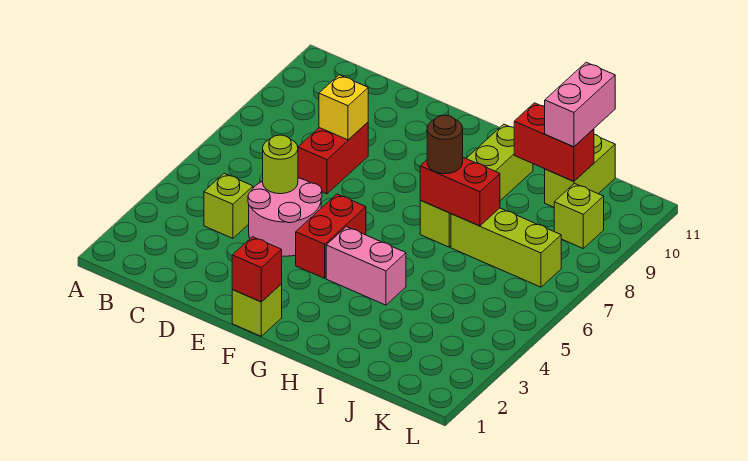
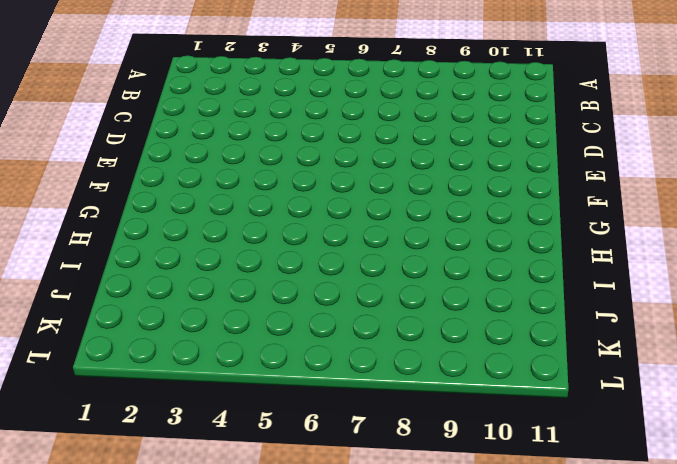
none -> lime 1x1 brick [204,173,253,238]
none -> pink 2x2 round brick [248,178,322,256]
none -> red 1x2 brick [298,122,368,194]

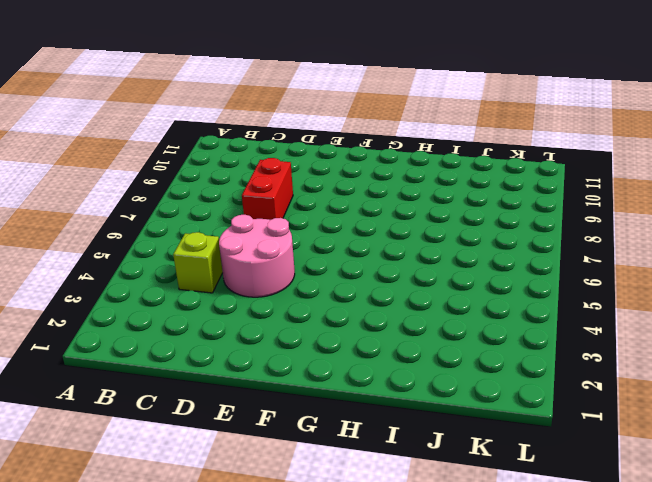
none -> lime 1x1 brick [232,284,282,336]
none -> red 1x2 brick [296,194,366,278]
none -> pink 1x2 brick [326,227,406,305]

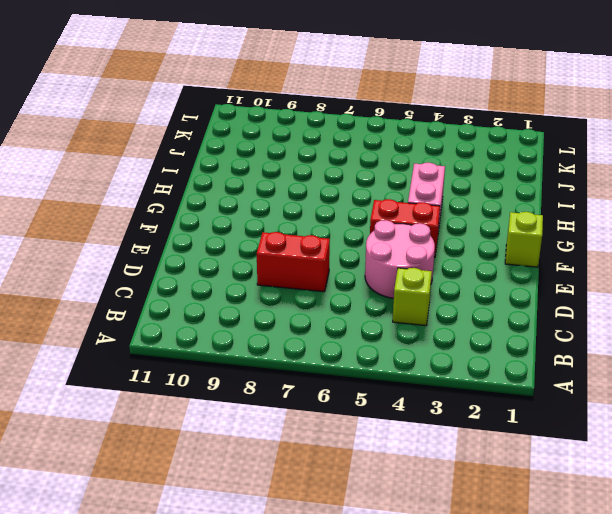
none -> lime 1x4 brick [420,124,533,247]
none -> lime 1x3 brick [451,208,561,287]
none -> lime 1x2 brick [545,135,615,207]

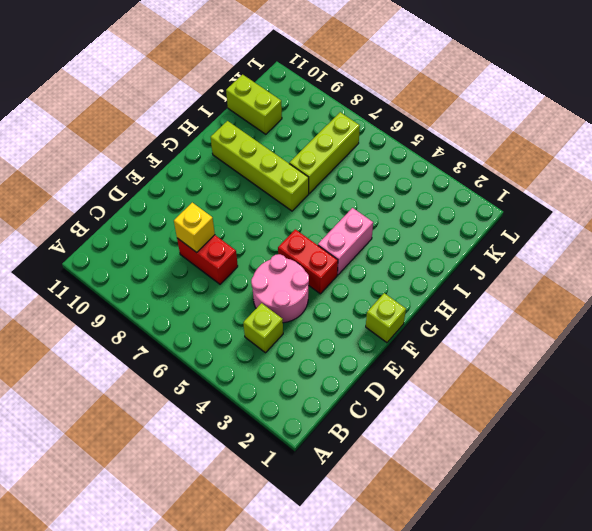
none -> lime 1x1 brick [554,184,604,248]
none -> lime 1x1 round brick [263,135,298,194]
none -> red 1x1 brick [232,237,282,302]

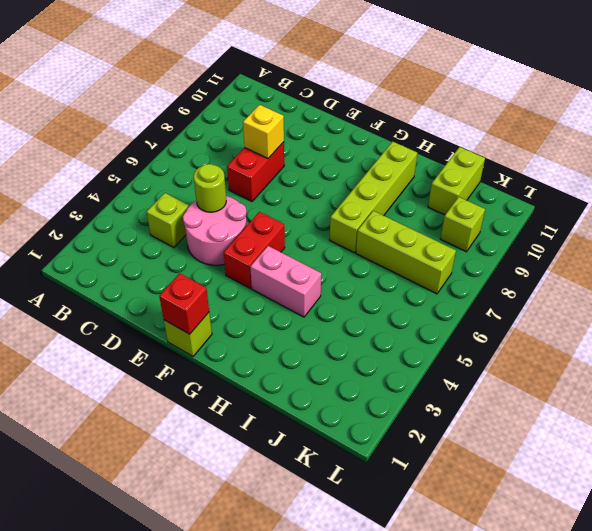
none -> red 1x2 brick [420,158,500,226]
none -> red 1x2 brick [514,103,594,181]
none -> brown 1x1 round brick [427,115,463,174]

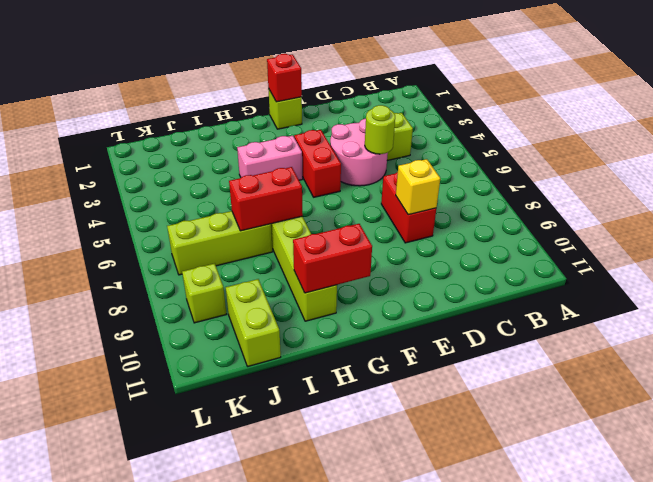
red 1x2 brick [293,224,372,293] -> red 1x2 brick moved to [514,103,594,181]
none -> brown 1x1 round brick [427,115,463,174]
none -> pink 1x2 brick [545,62,615,147]

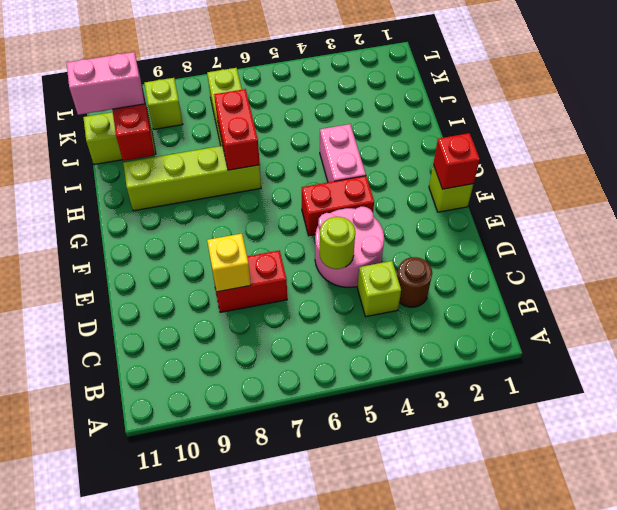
brown 1x1 round brick [397,257,432,307] -> brown 1x1 round brick moved to [427,115,463,174]

